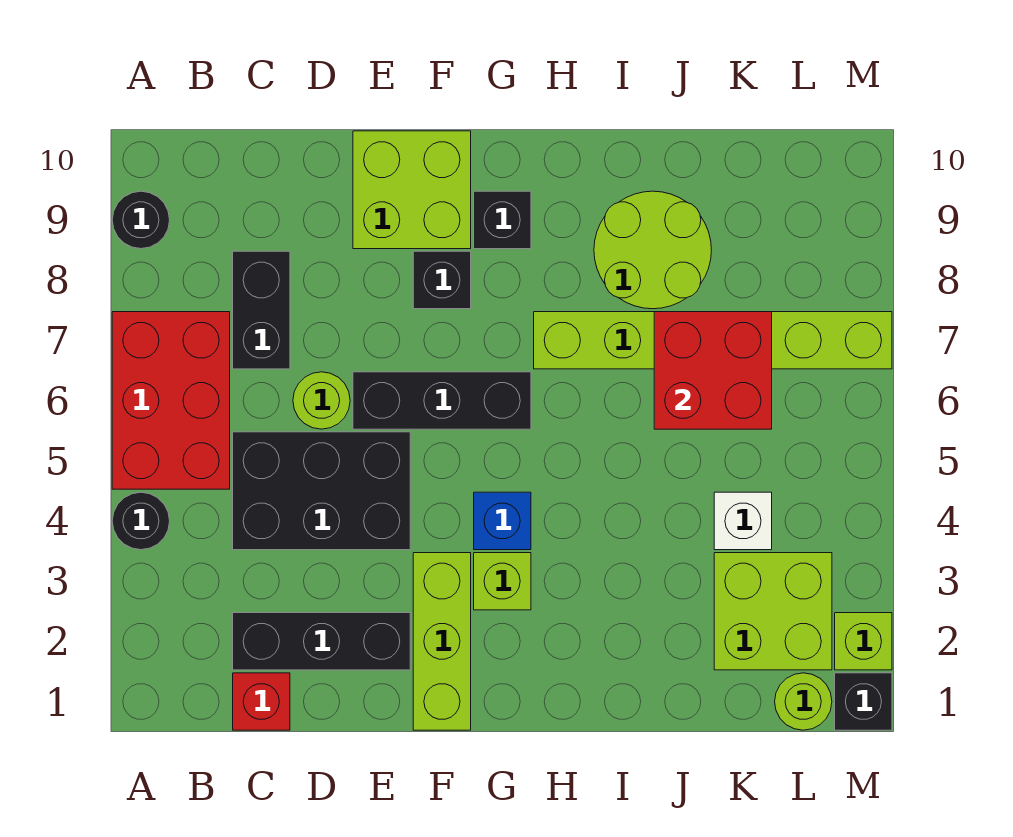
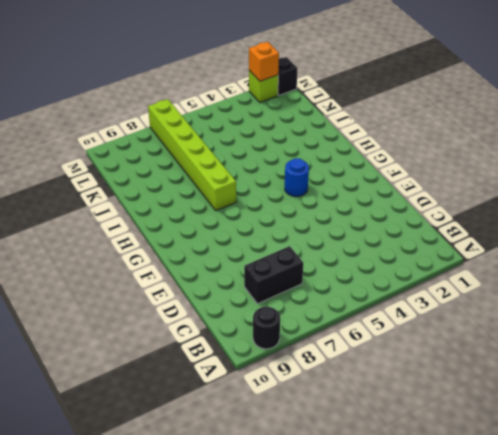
blue 1x1 round brick [285,158,309,197] -> blue 1x1 brick [474,492,531,550]
orange 1x1 brick [249,42,279,81] -> none
none -> black 1x1 round brick [112,492,170,550]
none -> red 2x3 brick [112,312,230,489]
none -> red 1x1 brick [233,673,290,730]

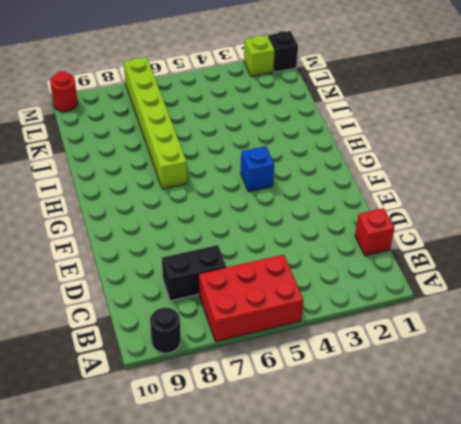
red 1x1 round brick [50,72,78,112] -> none
none -> black 1x1 round brick [112,492,170,550]
none -> black 1x3 brick [233,613,410,670]
none -> black 2x3 brick [233,432,410,550]

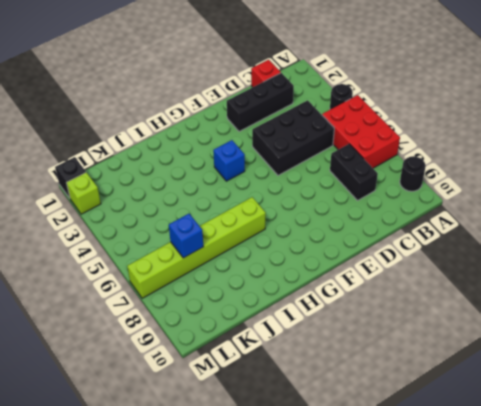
blue 1x1 brick [169,214,203,258] -> red 2x2 brick [654,312,772,429]
none -> lime 1x1 round brick [293,372,350,429]
none -> black 1x3 brick [353,372,531,429]
none -> lime 2x2 brick [353,131,471,249]

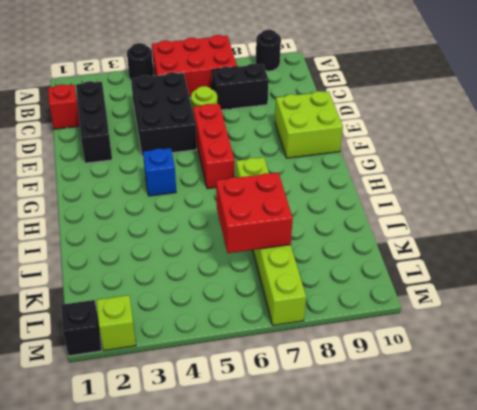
red 1x3 brick [193,104,235,189] -> black 1x3 brick [353,372,531,429]
none -> lime 1x3 brick [413,553,471,730]
none -> black 1x1 brick [413,251,471,309]
none -> lime 1x1 brick [474,553,531,610]

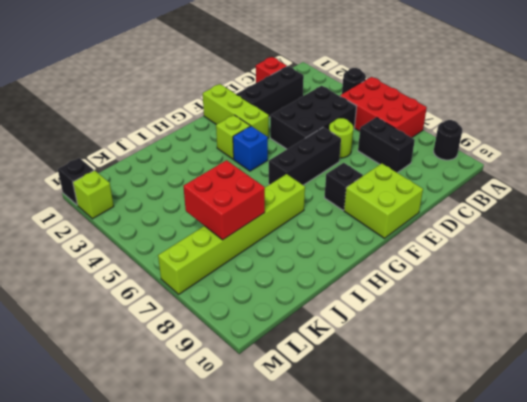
none -> black 1x1 brick [474,191,531,249]
none -> lime 2x2 round brick [594,191,711,309]
none -> lime 2x2 brick [714,553,832,670]

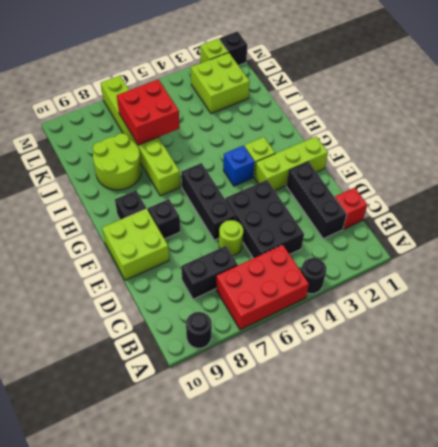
none -> white 1x1 brick [714,492,772,550]
none -> lime 1x1 round brick [775,673,832,730]

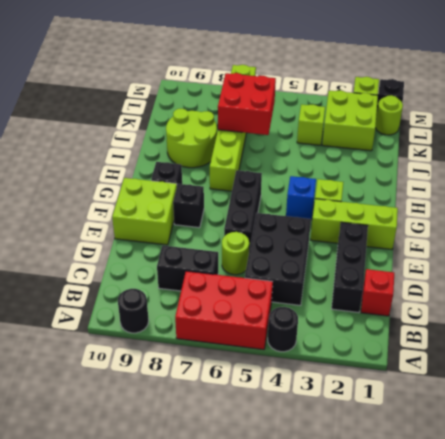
lime 1x1 brick [297,104,325,145] -> white 1x1 brick [714,492,772,550]

